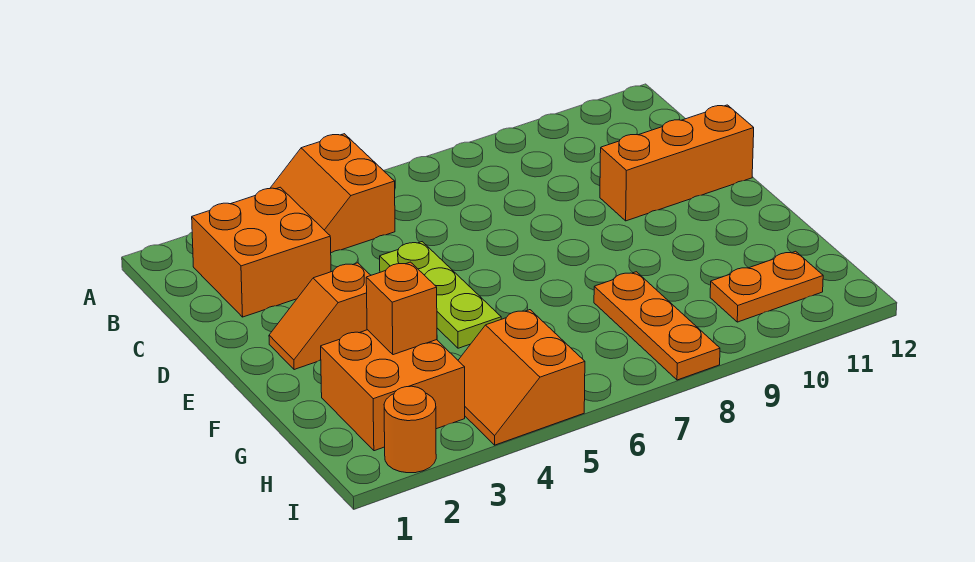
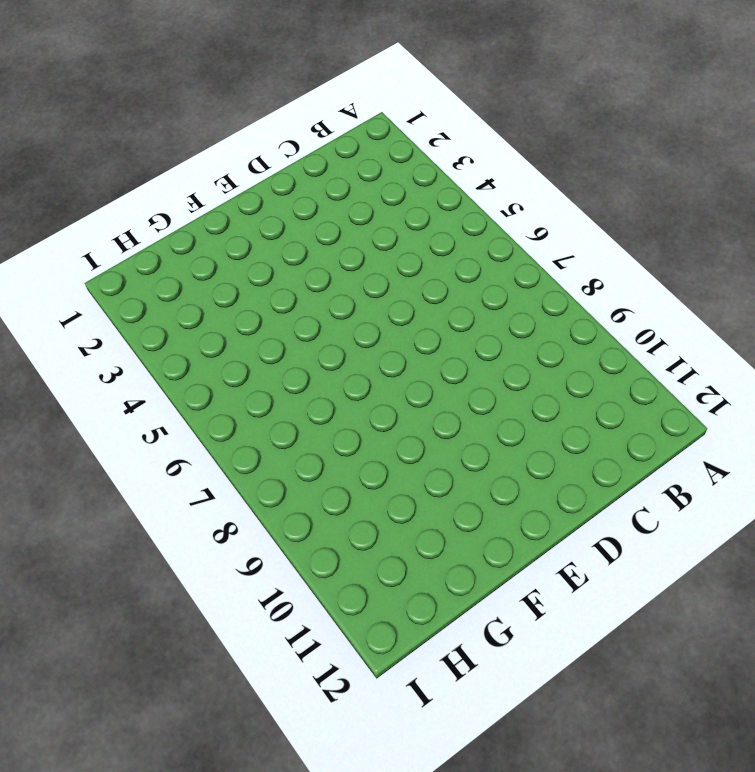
none -> orange 2x2 slope [271,134,395,253]
none -> orange 2x2 brick [192,187,331,317]

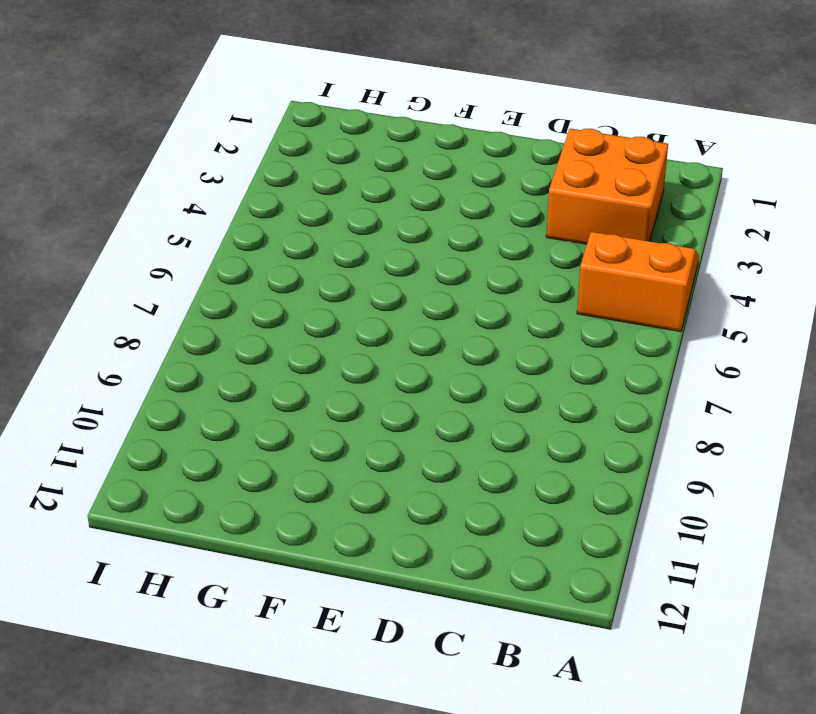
none -> lime 1x3 plate [380,242,501,348]
none -> orange 1x3 brick [600,105,754,221]

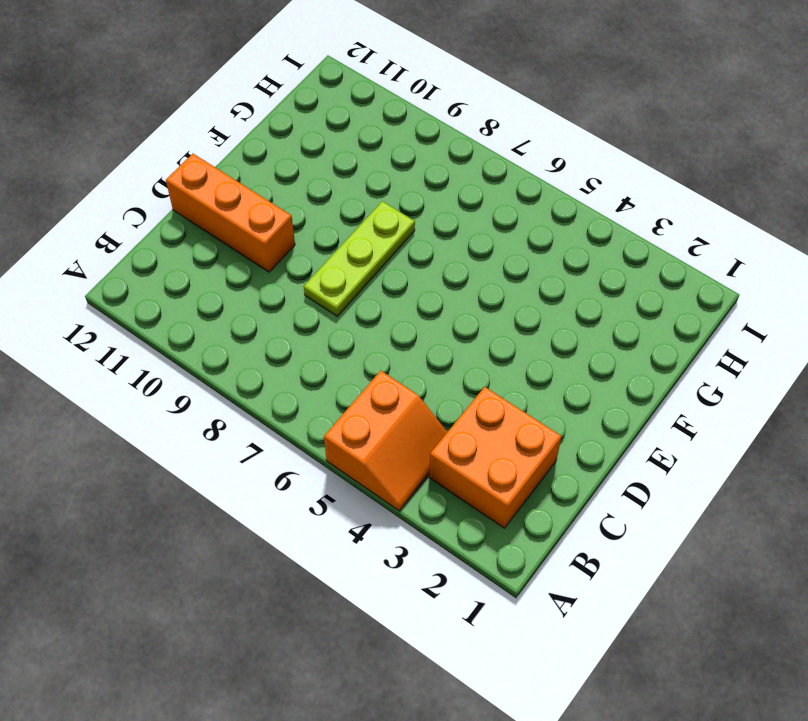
lime 1x3 plate [304,201,415,316] -> lime 1x3 plate moved to [380,242,501,348]
none -> orange 1x2 slope [269,263,371,370]
none -> orange 2x2 brick [321,330,465,451]

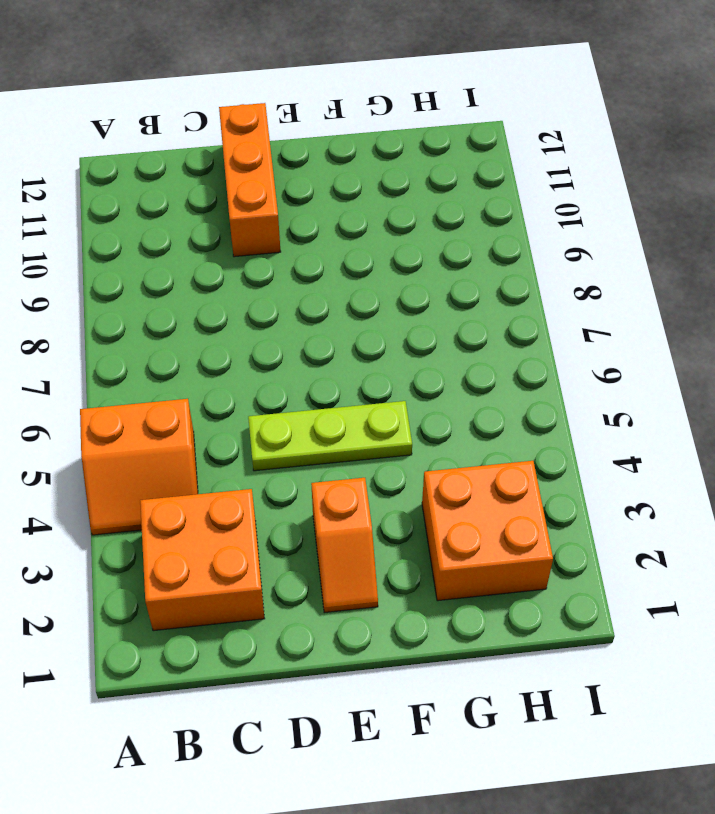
none -> orange 1x3 plate [594,272,720,380]
none -> orange 2x2 slope [458,310,585,445]

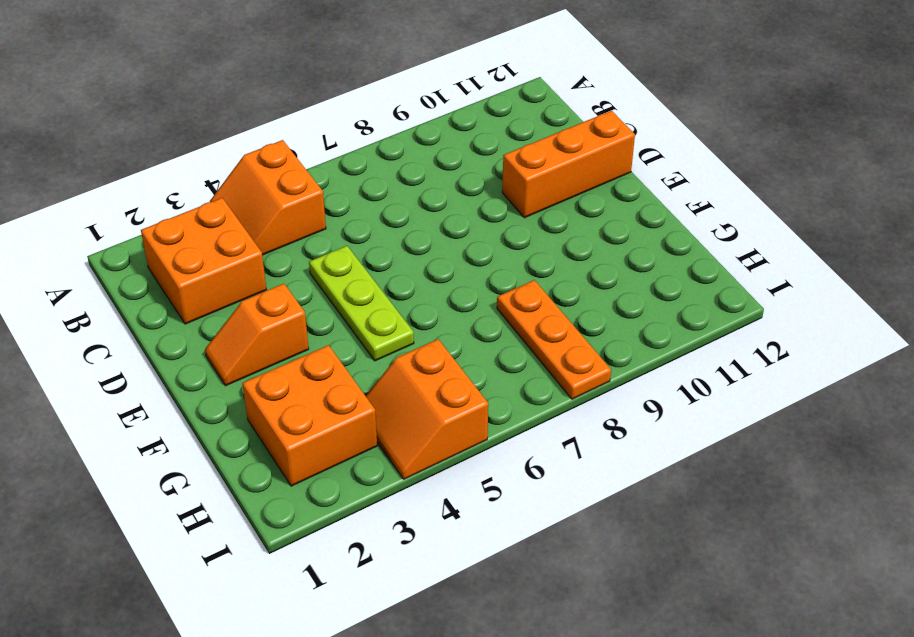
none -> orange 1x2 plate [710,251,823,322]
none -> orange 1x1 round brick [384,386,436,473]

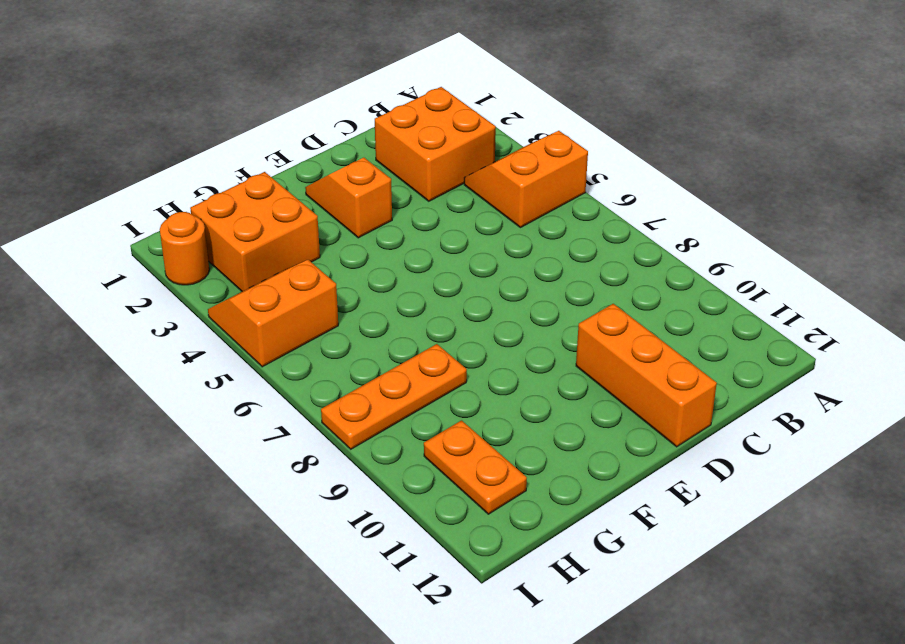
none -> lime 1x3 plate [380,242,501,348]
none -> orange 1x1 brick [366,262,437,355]

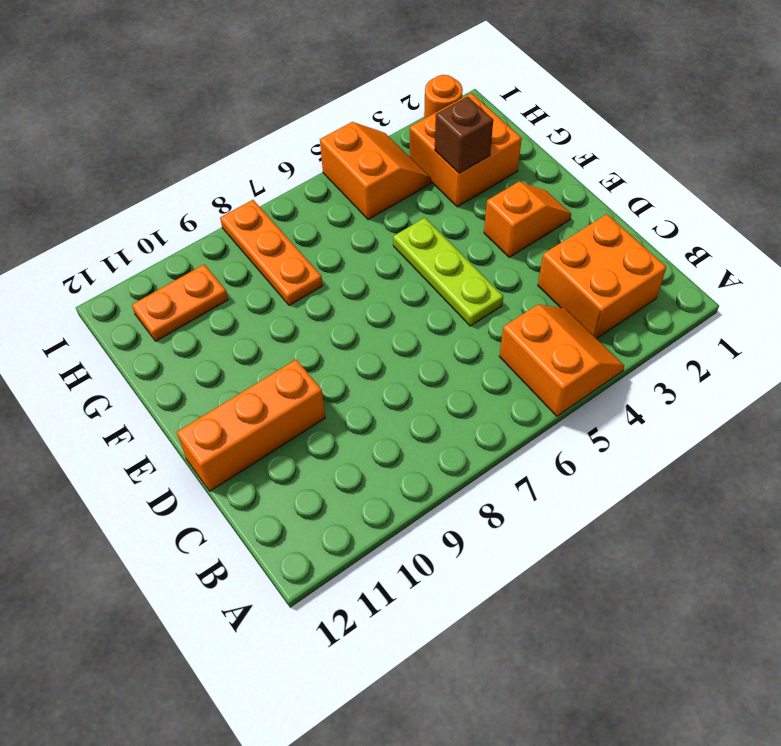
brown 1x1 brick [435,97,493,173] -> orange 1x1 brick [366,262,437,355]

